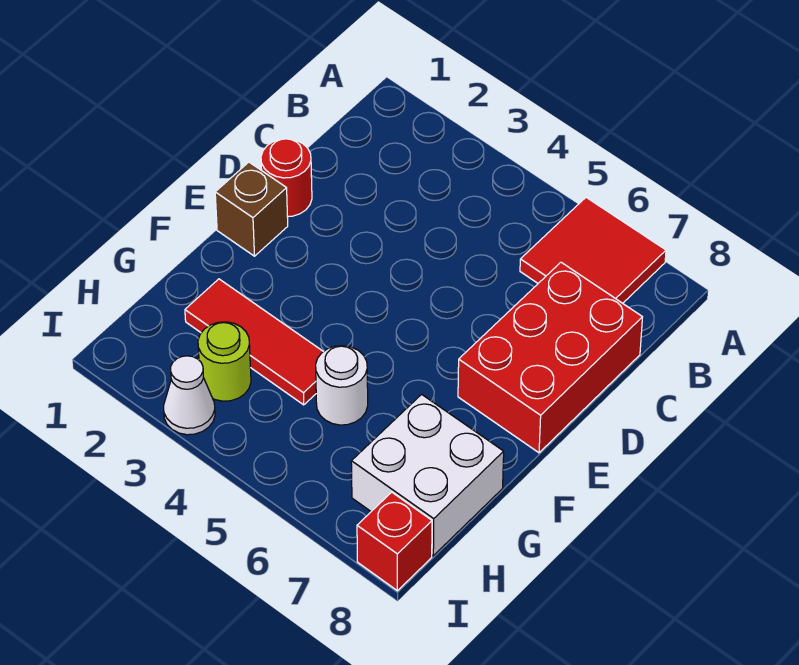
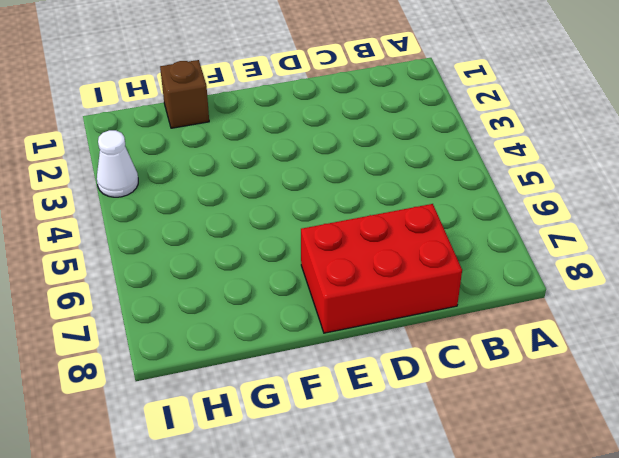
brown 1x1 brick [160,60,209,128] -> brown 1x1 brick moved to [215,162,288,256]
none -> red 2x2 tile [520,197,666,303]
none -> red 1x1 round brick [261,139,312,217]

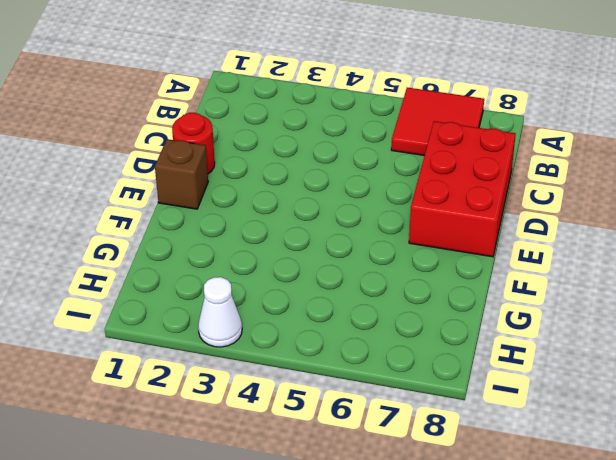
none -> red 1x3 tile [185,279,323,405]
none -> white 1x1 round brick [316,346,368,425]

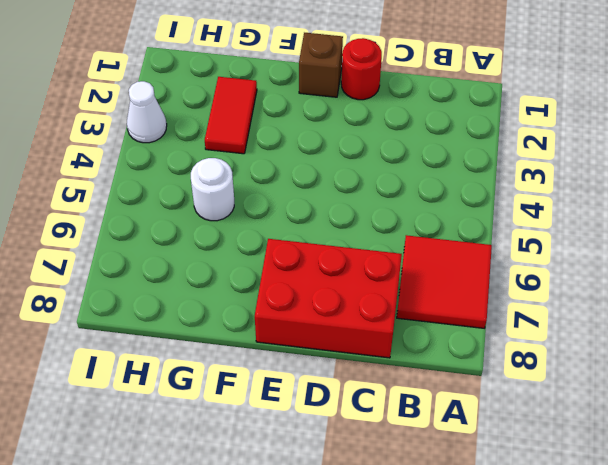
red 1x2 tile [205,77,257,154] -> red 1x3 tile [185,279,323,405]
none -> white 2x2 brick [351,394,504,556]
none -> lime 1x1 round brick [198,322,251,401]

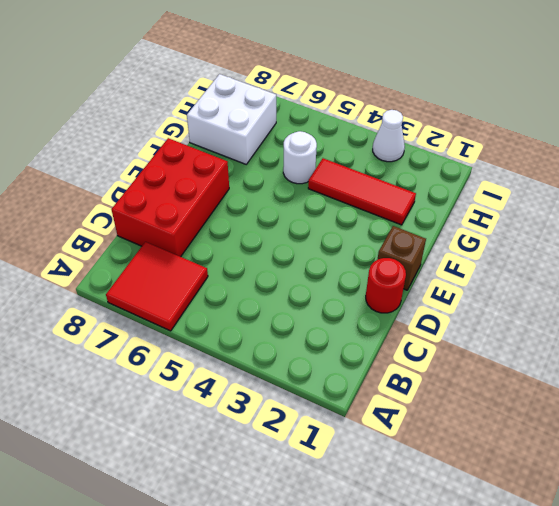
none -> lime 1x1 round brick [198,322,251,401]
none -> red 1x1 brick [357,492,432,591]

